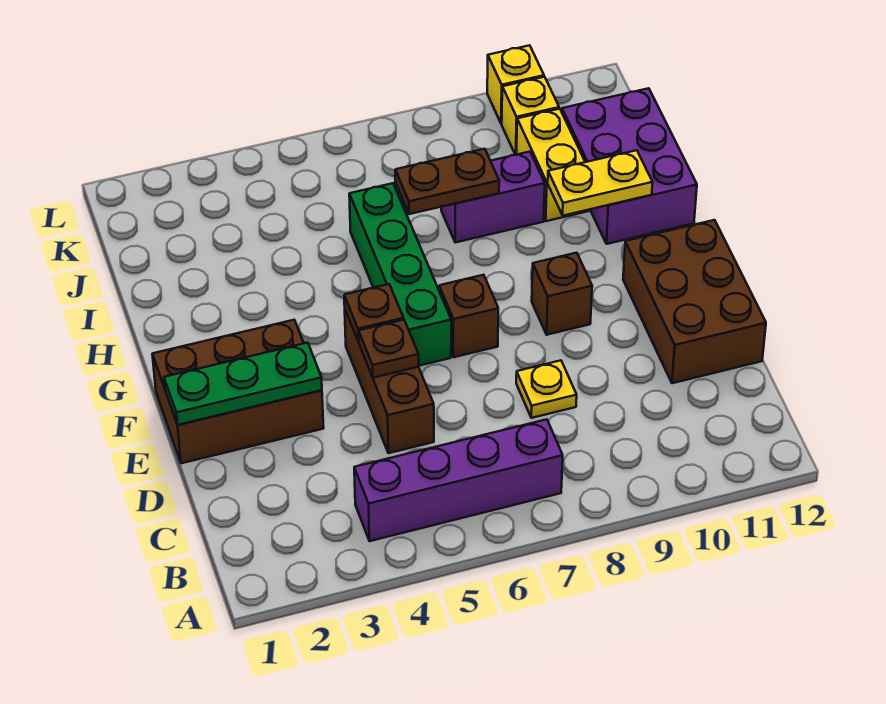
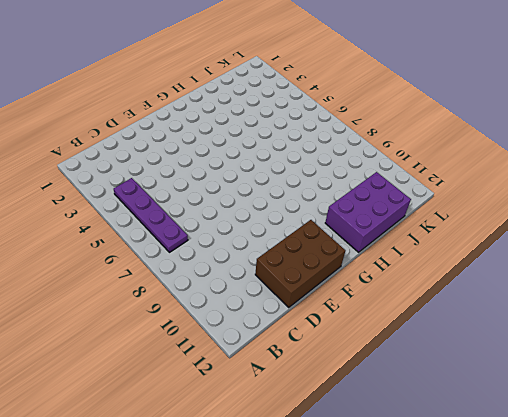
purple 1x4 plate [114,178,188,252] -> purple 1x4 brick [354,419,563,541]
none -> brown 1x3 brick [345,310,434,453]
none -> yellow 1x1 plate [516,360,577,418]
none -> brown 2x3 brick [152,320,324,463]

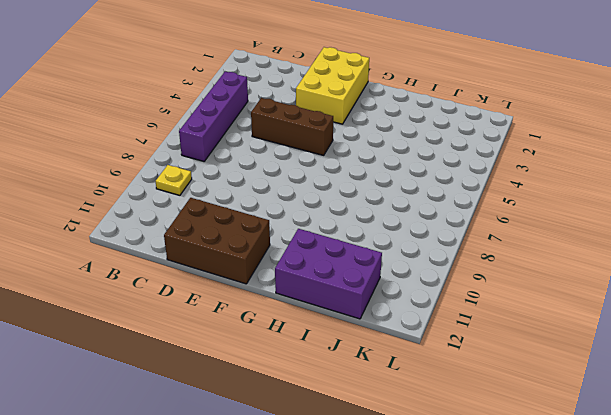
yellow 1x1 plate [155,165,192,195] -> yellow 1x1 plate moved to [516,360,577,418]
yellow 2x3 brick [296,47,369,124] -> brown 2x3 brick [152,320,324,463]
none -> green 1x4 brick [349,183,451,366]
none -> brown 1x1 brick [439,275,498,357]
none -> brown 1x1 brick [532,253,592,335]

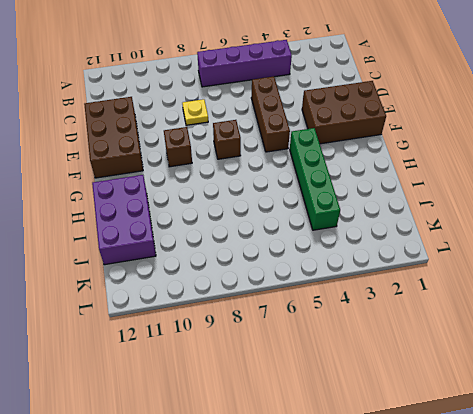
green 1x4 brick [290,128,340,230] -> green 1x4 brick moved to [349,183,451,366]
none -> purple 1x2 brick [441,152,545,243]
none -> yellow 1x2 brick [516,109,589,221]
none -> yellow 1x1 brick [502,77,559,155]

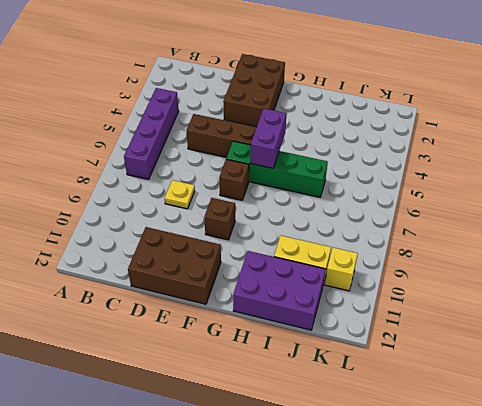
purple 1x2 brick [250,109,286,168] -> purple 1x2 brick moved to [441,152,545,243]
none -> yellow 1x1 brick [487,45,544,124]
none -> green 1x3 plate [164,343,322,425]
none -> brown 1x1 plate [359,320,419,378]

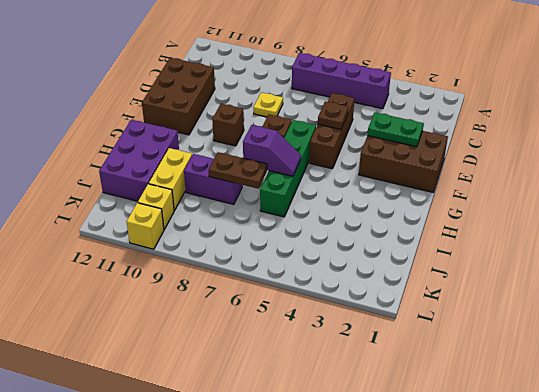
green 1x2 plate [367,112,424,147] -> green 1x3 plate [164,343,322,425]
purple 1x2 slope [243,125,301,176] -> none
none -> brown 1x1 plate [344,284,404,341]
none -> yellow 1x2 plate [548,150,653,216]

